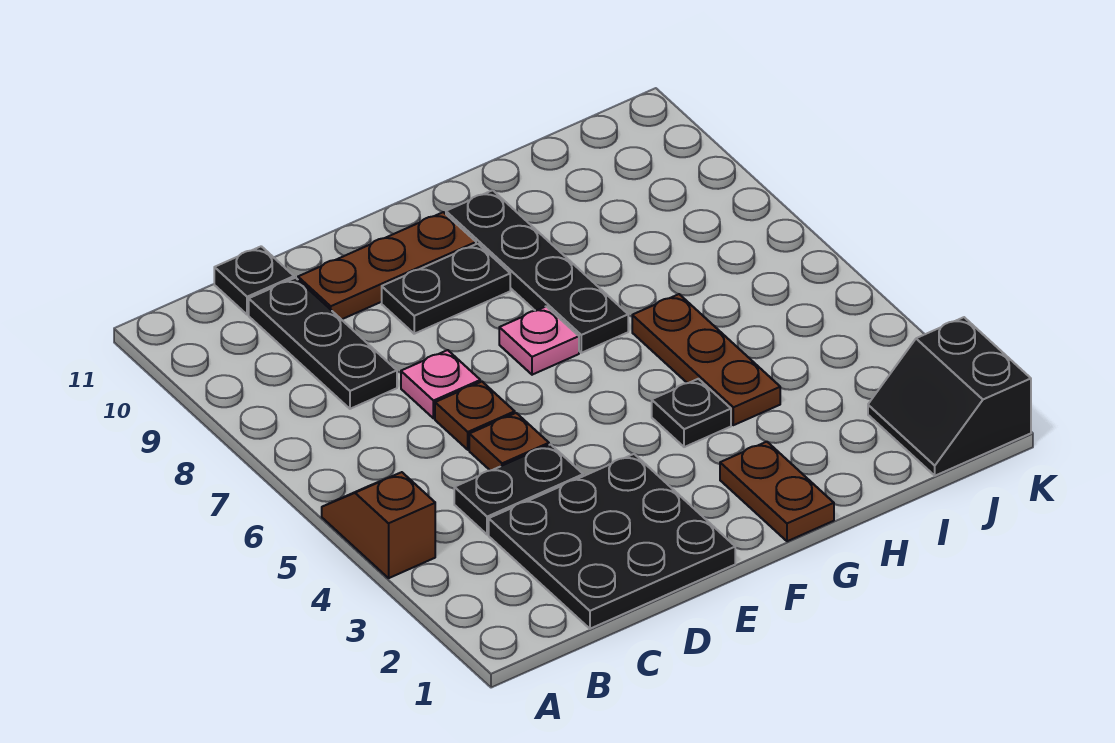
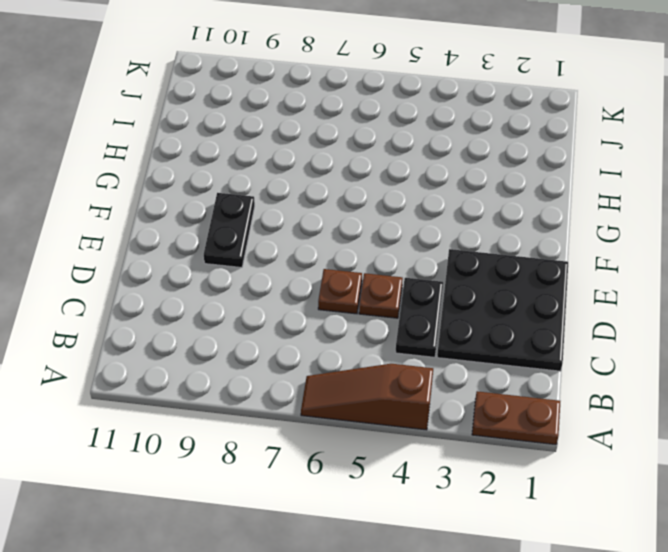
brown 1x2 plate [472,391,560,445] -> brown 1x2 plate moved to [720,442,834,541]
brown 1x3 slope [301,364,433,430] -> brown 1x2 slope [322,472,435,578]
none -> black 1x3 plate [249,278,397,409]
none -> black 1x1 plate [214,246,294,315]
none -> pink 1x1 plate [401,350,480,418]

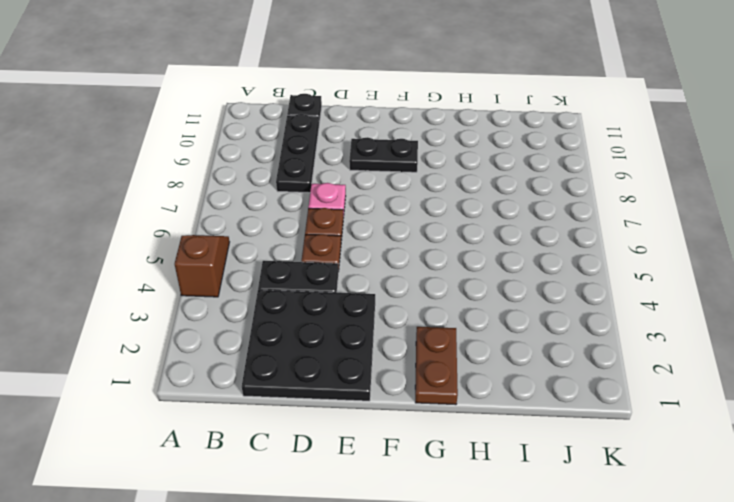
none -> brown 1x3 plate [298,212,476,320]
none -> pink 1x1 plate [499,306,579,375]
none -> black 1x1 plate [652,379,731,447]

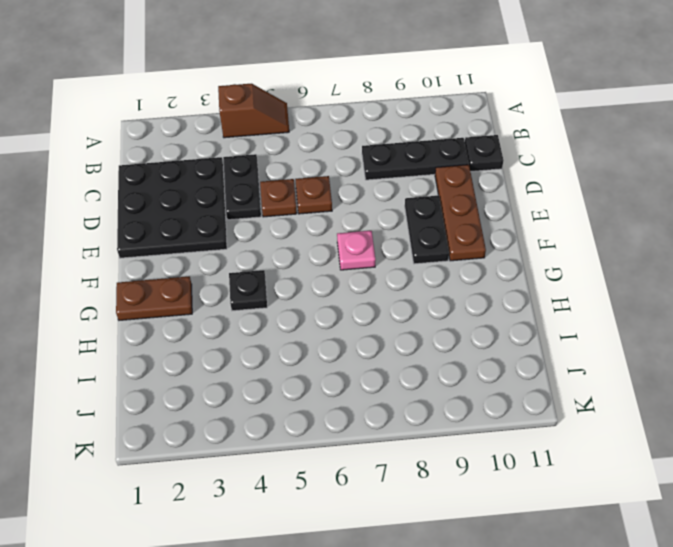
none -> pink 1x1 plate [401,350,480,418]
none -> black 1x4 plate [446,190,628,353]
none -> brown 1x3 plate [632,294,780,425]

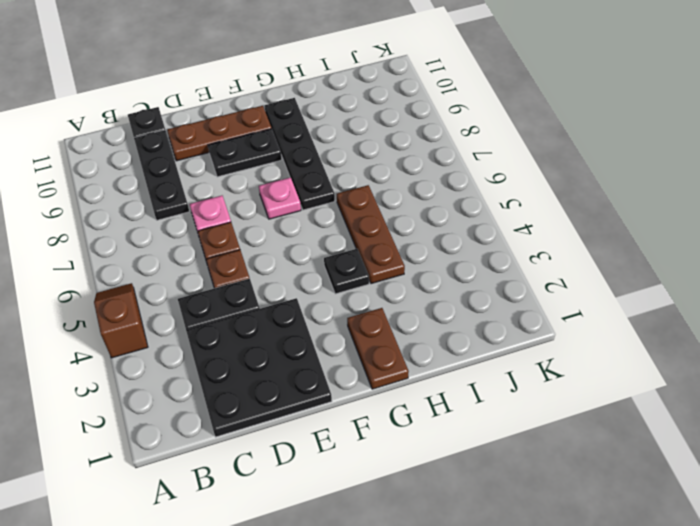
none -> black 2x2 slope [868,317,1031,476]

